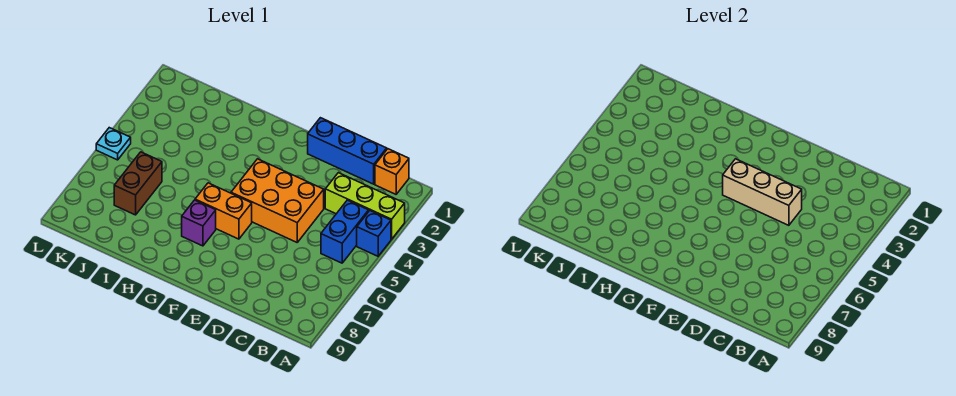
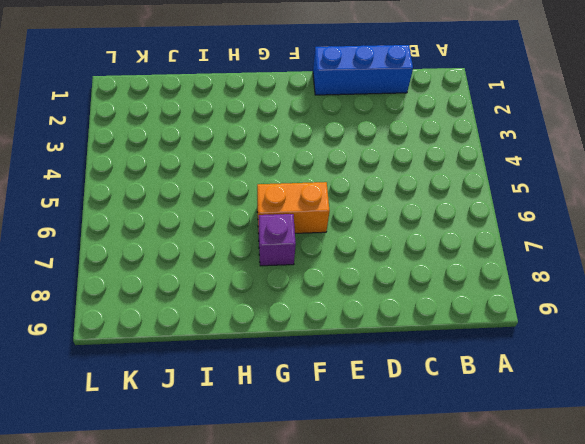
none -> lime 1x3 brick [325,173,405,239]
none -> blue 1x1 brick [357,211,391,256]

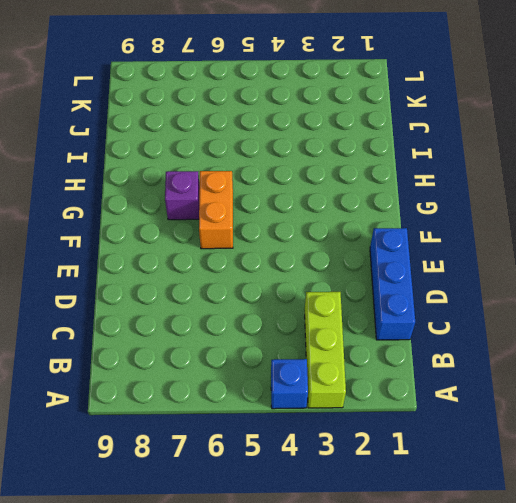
none -> orange 1x1 brick [375,149,409,194]
none -> blue 1x2 brick [321,200,369,263]

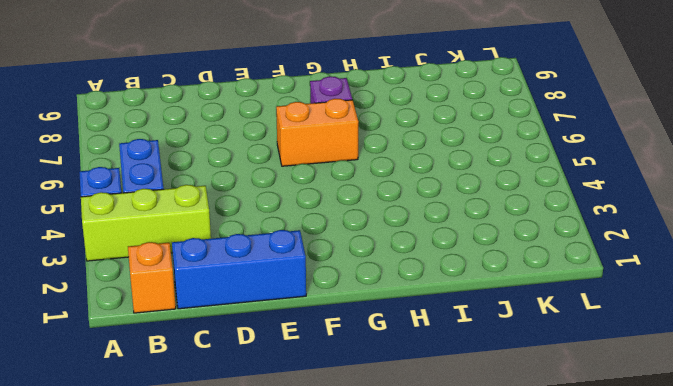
none -> orange 2x3 brick [231,159,324,242]
none -> brown 1x2 brick [114,152,162,215]

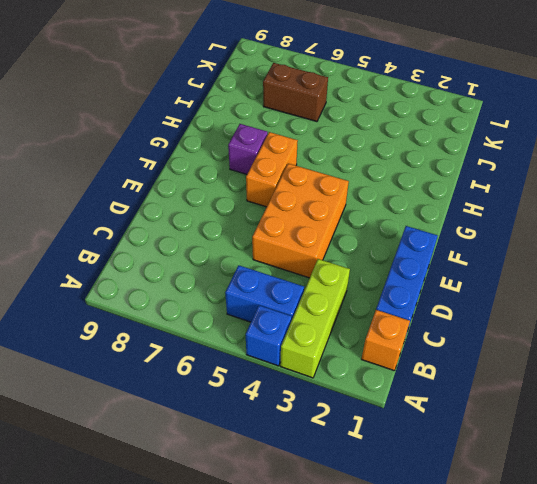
none -> cyan 1x1 plate [96,128,131,160]
none -> tan 1x3 brick [723,159,802,225]

